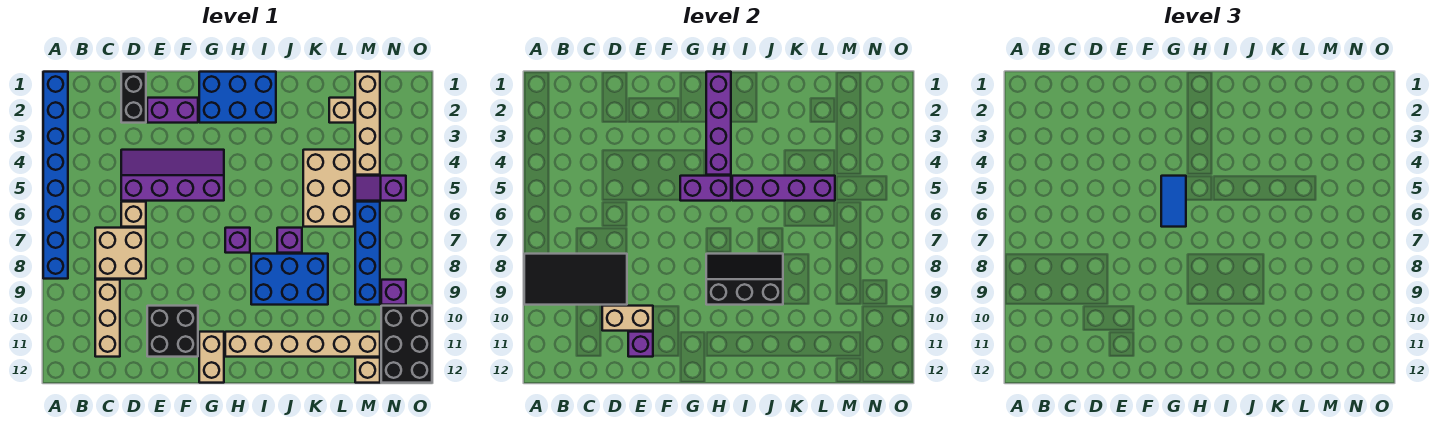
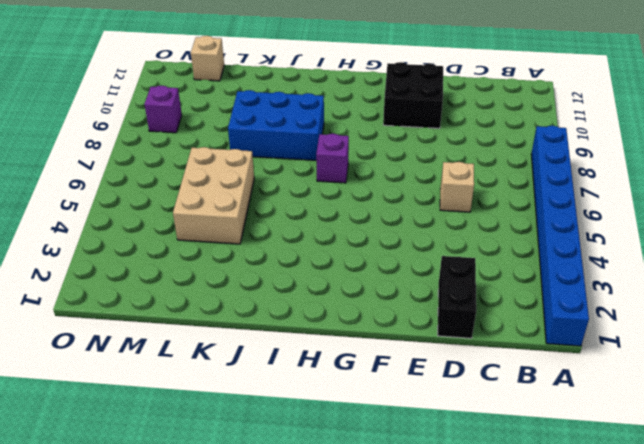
none -> tan 2x2 brick [95,228,146,279]
none -> tan 1x3 brick [95,280,120,357]
none -> purple 2x4 slope [121,150,224,201]
none -> purple 1x2 brick [147,98,198,123]

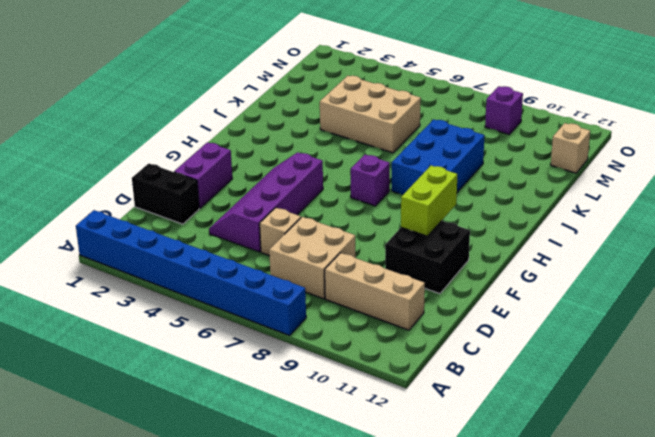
lime 1x2 brick [401,166,457,236] -> none
none -> blue 2x3 brick [199,72,276,123]
none -> tan 1x2 brick [199,332,224,383]
none -> tan 1x6 brick [225,332,380,357]
none -> purple 1x1 brick [277,228,302,253]

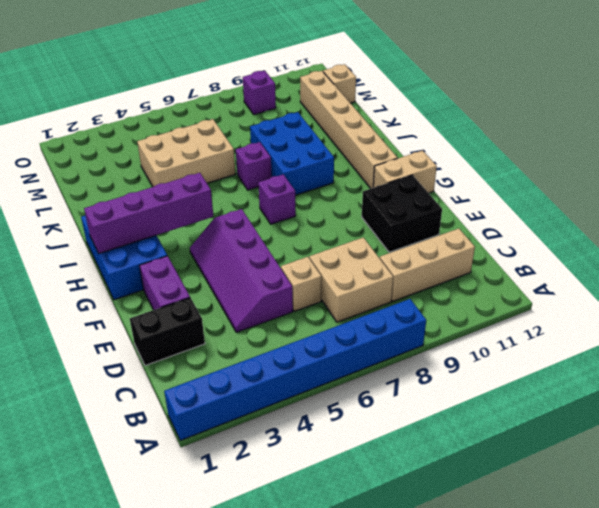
none -> tan 1x1 brick [329,98,354,123]
none -> tan 1x4 brick [355,72,380,175]
none -> purple 1x2 slope [355,176,406,201]
none -> blue 1x4 brick [355,202,380,305]

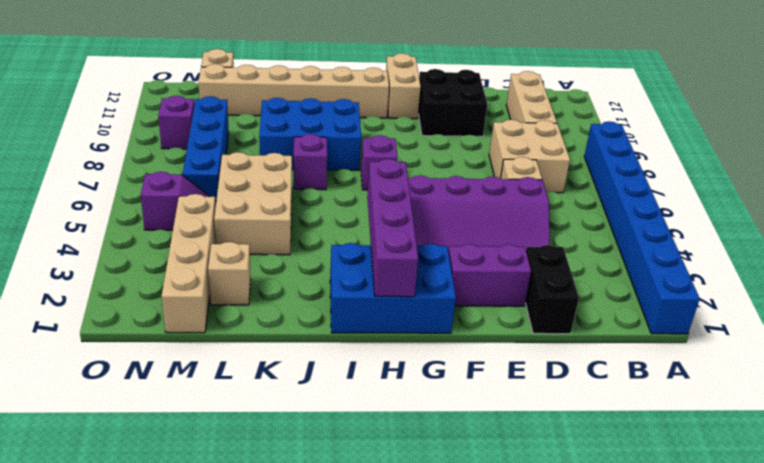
none -> black 2x3 brick [381,306,432,383]
none -> black 2x4 tile [524,254,627,305]
none -> tan 1x2 brick [602,306,653,331]
none -> purple 1x1 brick [628,332,653,357]

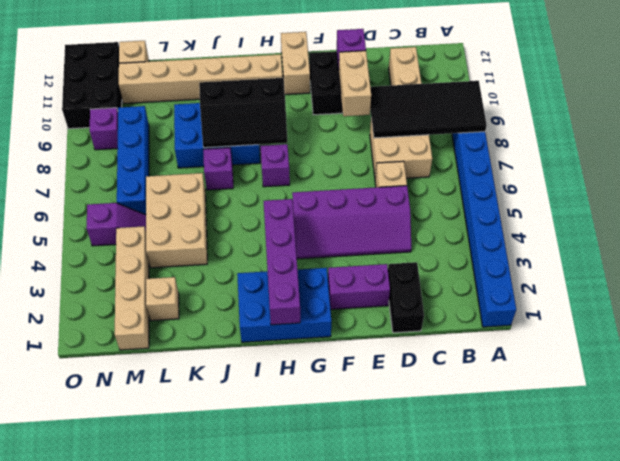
tan 1x2 brick [339,51,371,116] -> tan 1x2 brick turned to [602,306,653,331]
none -> purple 1x2 brick [680,176,731,201]
none -> purple 1x4 brick [732,176,835,201]
none -> blue 1x2 tile [1161,176,1186,227]

